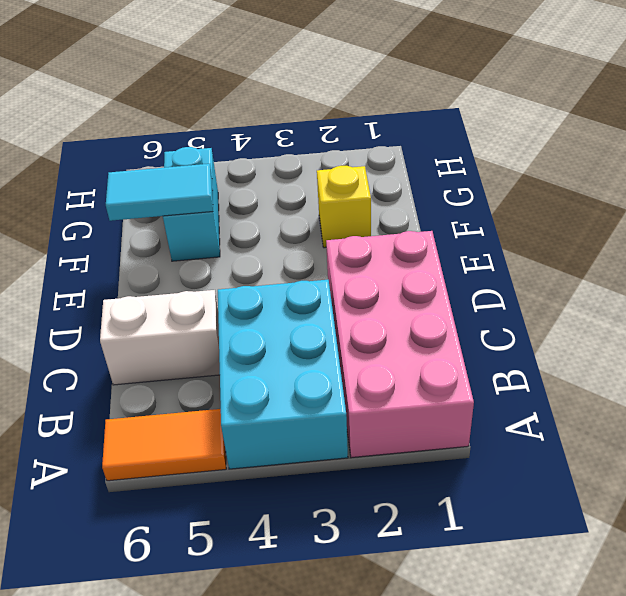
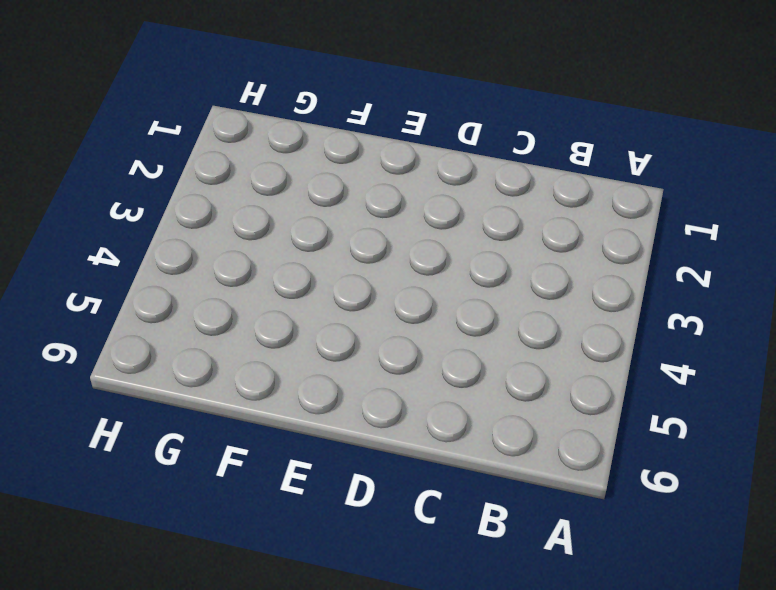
none -> pink 2x4 brick [326,231,474,458]
none -> cyan 2x3 brick [218,280,348,469]

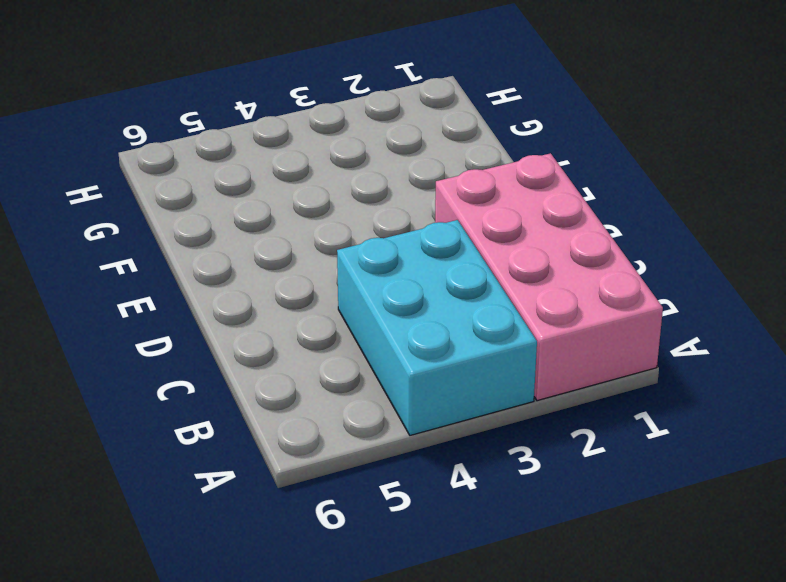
none -> orange 1x2 tile [102,409,226,481]
none -> white 1x2 brick [100,290,220,385]

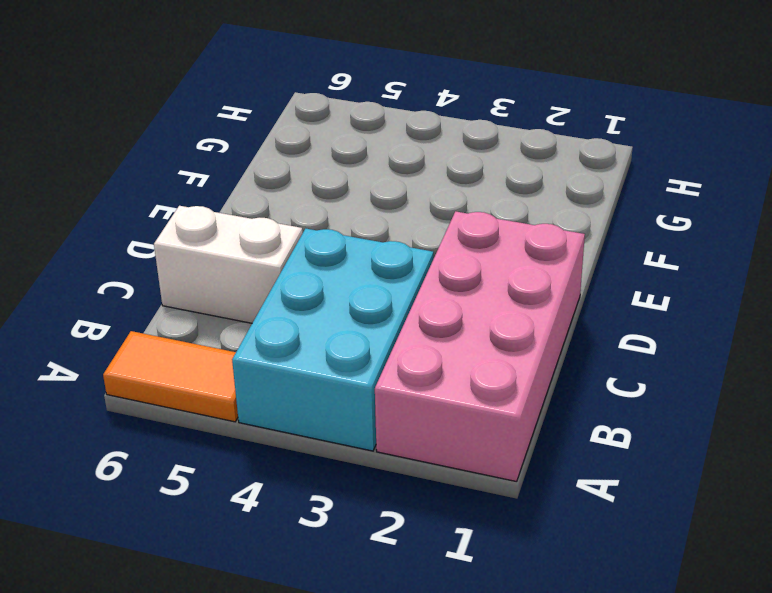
none -> yellow 1x1 brick [317,166,371,248]
none -> cyan 1x2 brick [163,147,220,261]

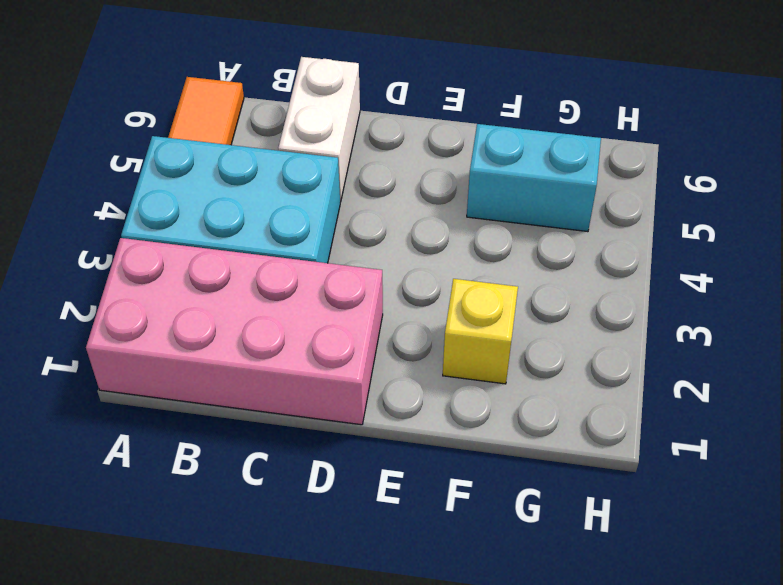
none -> cyan 1x2 tile [106,164,213,221]

